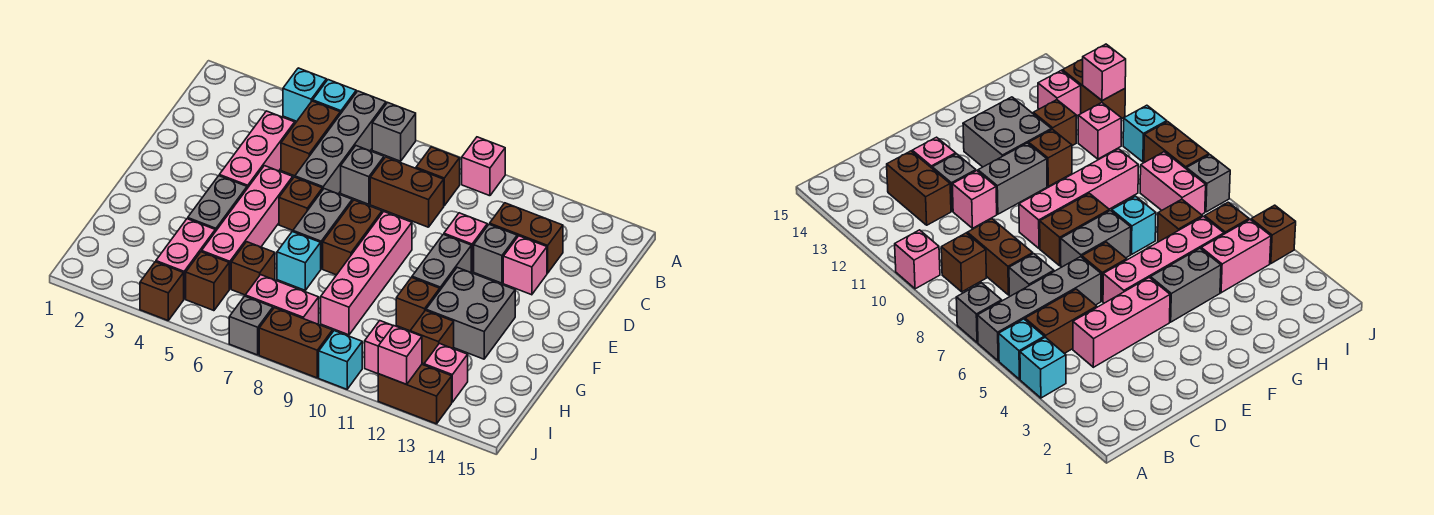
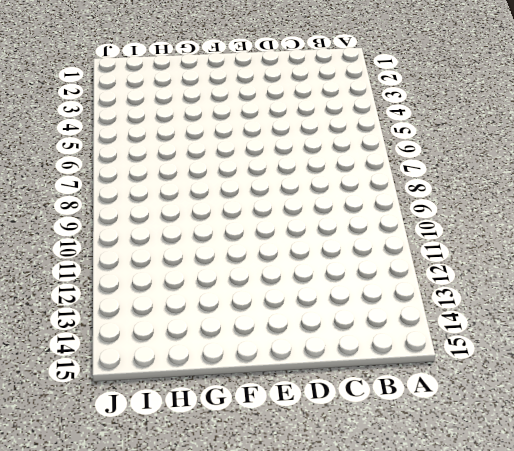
none -> cyan 1x1 brick [283,68,326,121]
none -> cyan 1x1 brick [313,80,356,114]
none -> grey 1x4 brick [295,91,386,194]
none -> grey 1x1 brick [372,102,416,161]

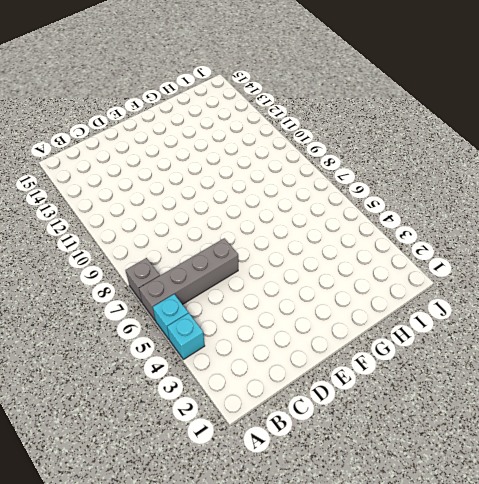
none -> pink 1x1 brick [462,137,505,196]
none -> brown 1x2 brick [281,101,340,176]
none -> brown 1x1 brick [416,147,460,206]
none -> pink 1x3 brick [219,111,295,188]

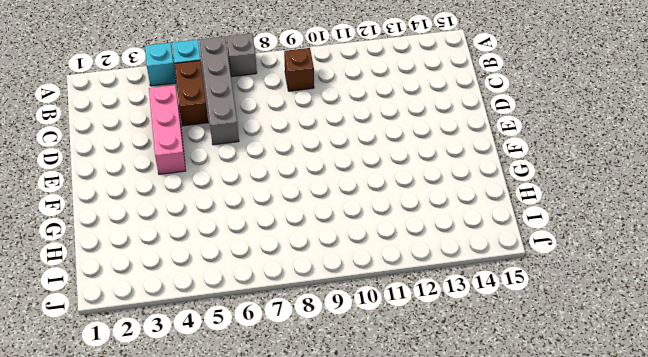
none -> pink 1x1 brick [462,137,505,196]
none -> grey 1x1 brick [341,146,384,204]
none -> brown 1x2 brick [370,157,444,227]
none -> brown 1x2 brick [490,203,563,273]

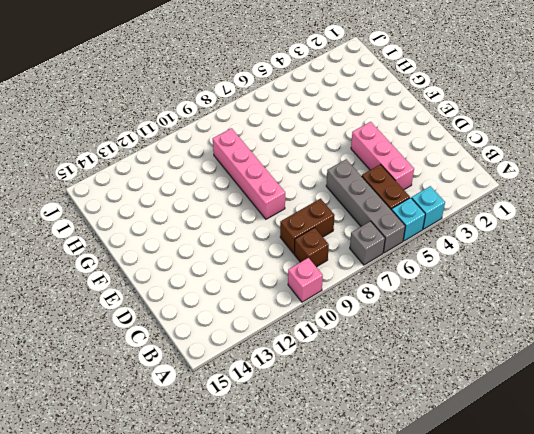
none -> grey 1x1 brick [341,146,384,204]
none -> brown 1x2 brick [490,203,563,273]
none -> pink 1x1 brick [444,213,487,272]
none -> grey 1x1 brick [474,224,517,283]

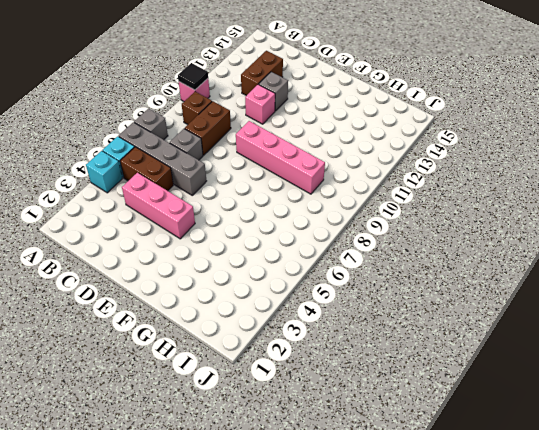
black 1x1 tile [178,63,208,90] -> none
none -> pink 1x1 brick [503,236,547,295]
none -> pink 1x4 brick [202,166,293,289]
none -> brown 1x1 brick [279,177,323,230]
none -> grey 1x2 brick [293,189,352,269]

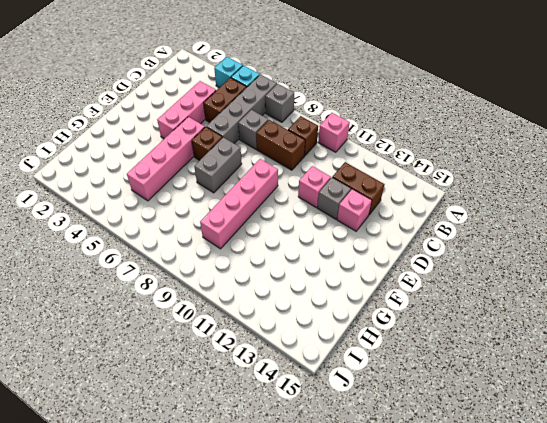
none -> brown 1x2 brick [323,200,382,275]
none -> grey 1x2 brick [412,234,471,290]
none -> grey 1x2 brick [188,176,247,232]
none -> grey 2x2 brick [426,267,515,359]

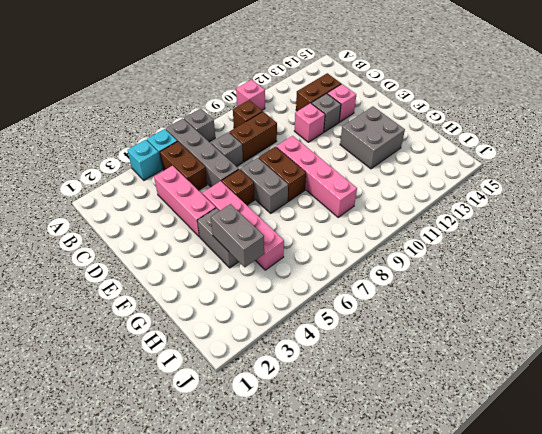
grey 1x2 brick [211,204,264,267] -> grey 1x2 brick moved to [412,234,471,290]
none -> cyan 1x1 brick [277,232,321,290]
none -> brown 1x1 brick [396,278,440,331]
none -> pink 1x2 brick [156,219,215,299]
none -> brown 1x1 brick [231,242,275,295]

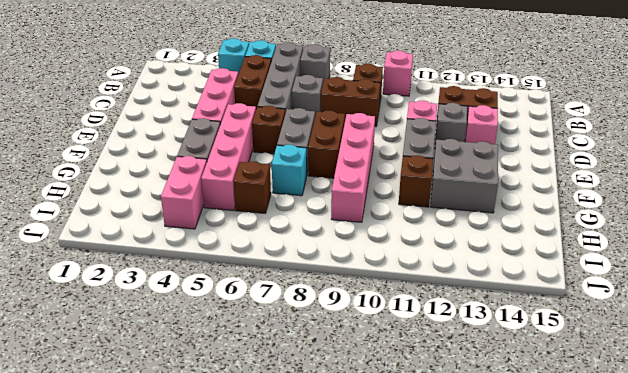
none -> brown 1x1 brick [410,311,454,364]
none -> brown 1x1 brick [186,252,229,311]
none -> pink 1x2 brick [245,275,319,324]
none -> pink 1x1 brick [365,321,393,374]

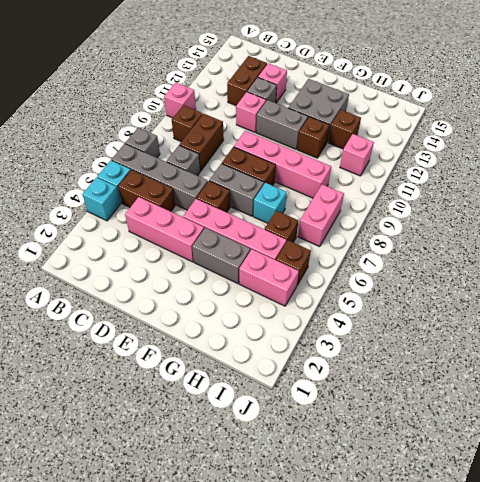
none -> pink 1x1 brick [424,343,468,402]
none -> brown 1x1 brick [140,262,184,320]
none -> grey 1x1 brick [229,296,273,355]
none -> brown 1x2 brick [259,308,333,378]

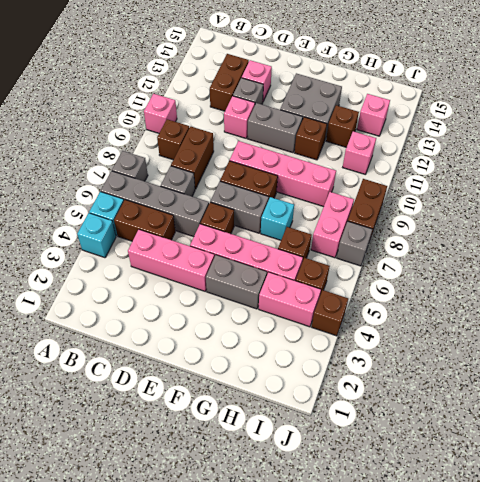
none -> cyan 1x1 brick [319,331,362,389]
none -> brown 1x2 brick [378,365,452,424]
none -> pink 1x1 brick [378,325,422,384]

